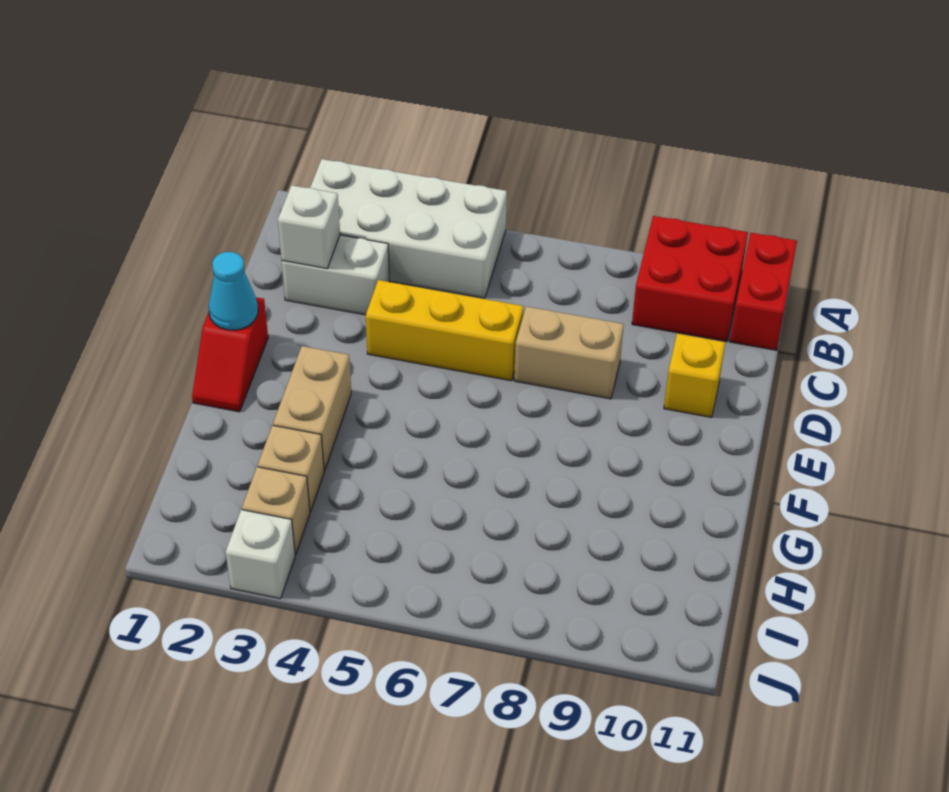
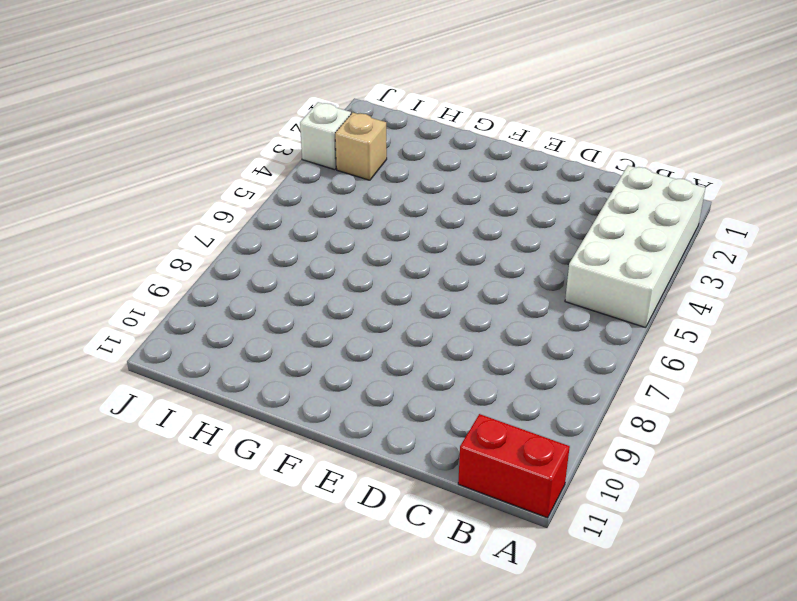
none -> red 2x2 brick [632,216,748,342]
none -> white 1x2 brick [282,235,389,315]
none -> yellow 1x3 brick [366,280,524,381]

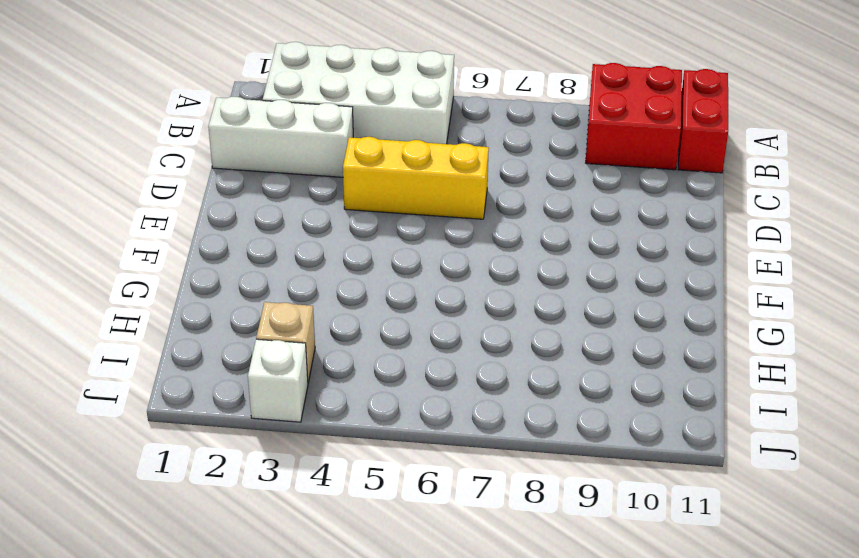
white 1x3 brick [208,97,353,177] -> white 1x2 brick [282,235,389,315]
none -> tan 1x2 brick [514,306,624,399]
none -> yellow 1x1 brick [664,333,725,418]
none -> red 1x2 slope [192,297,268,412]

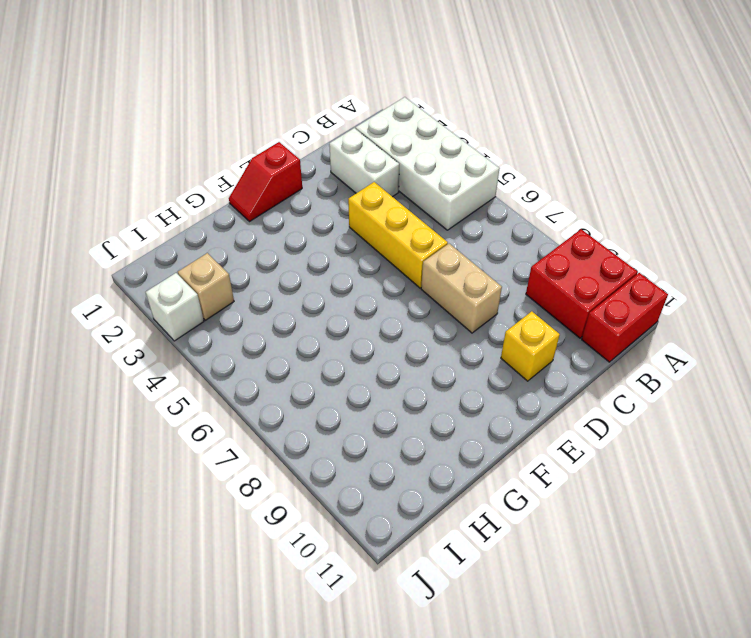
none -> tan 1x2 brick [273,346,351,471]
none -> tan 1x1 brick [258,425,324,512]
none -> white 1x1 brick [278,185,340,268]

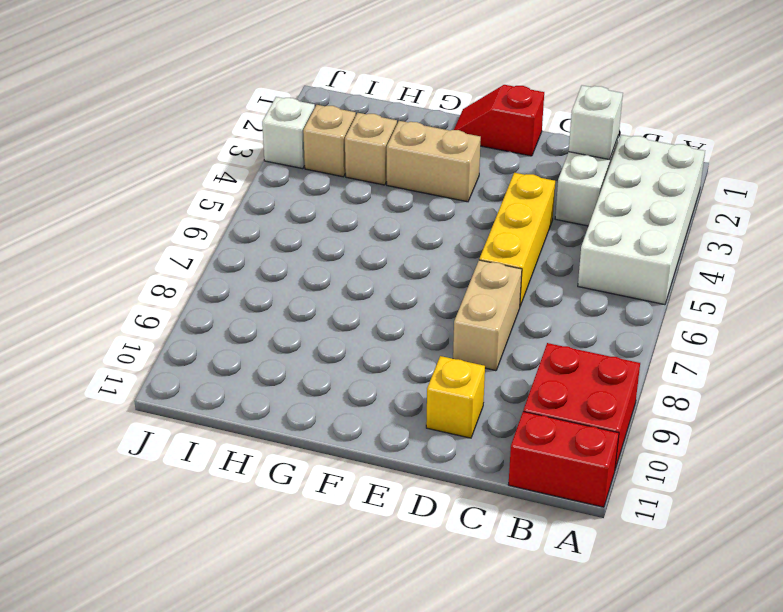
none -> cyan 1x1 cone [208,252,258,330]

